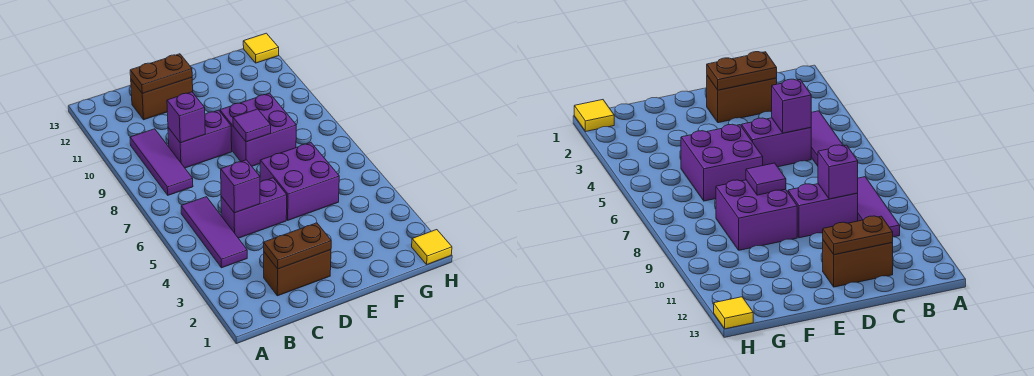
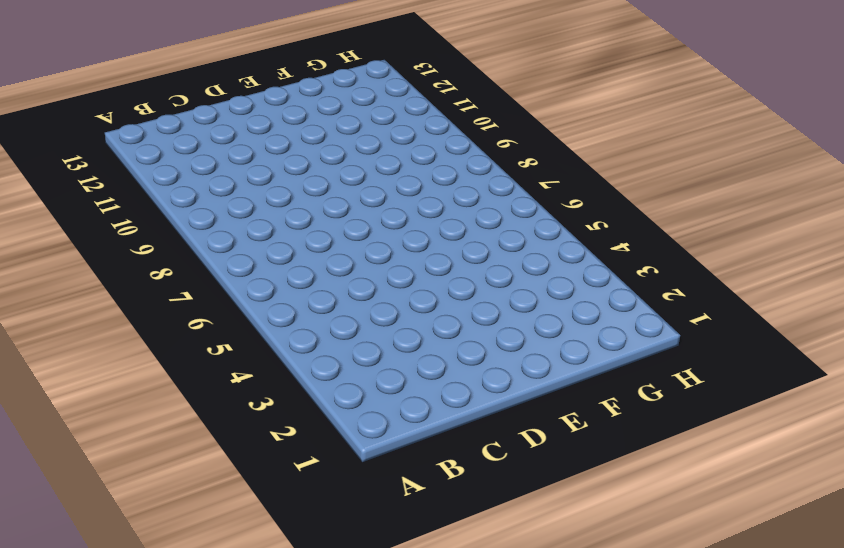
none -> purple 1x3 tile [181,197,247,268]
none -> purple 1x3 tile [130,129,193,195]
none -> brown 1x2 brick [264,250,331,296]

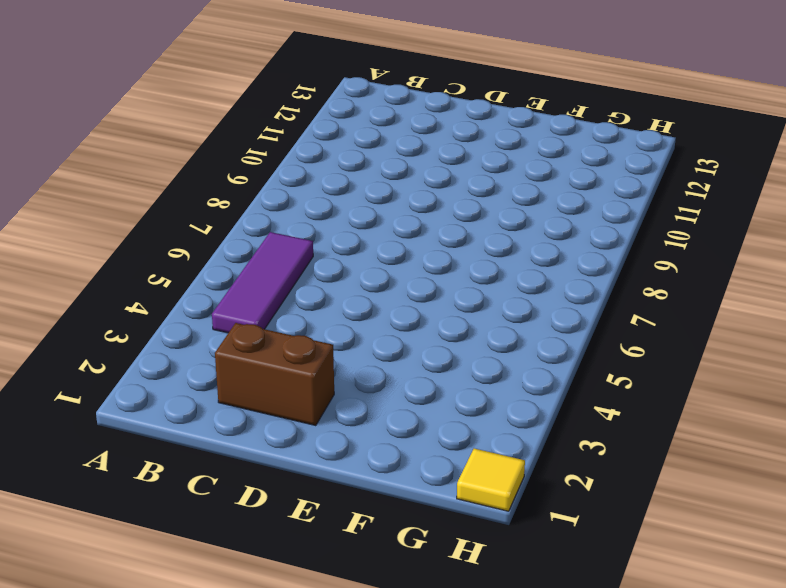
none -> purple 1x3 tile [130,129,193,195]
none -> purple 1x2 brick [221,178,287,238]
none -> purple 1x2 brick [168,110,232,168]

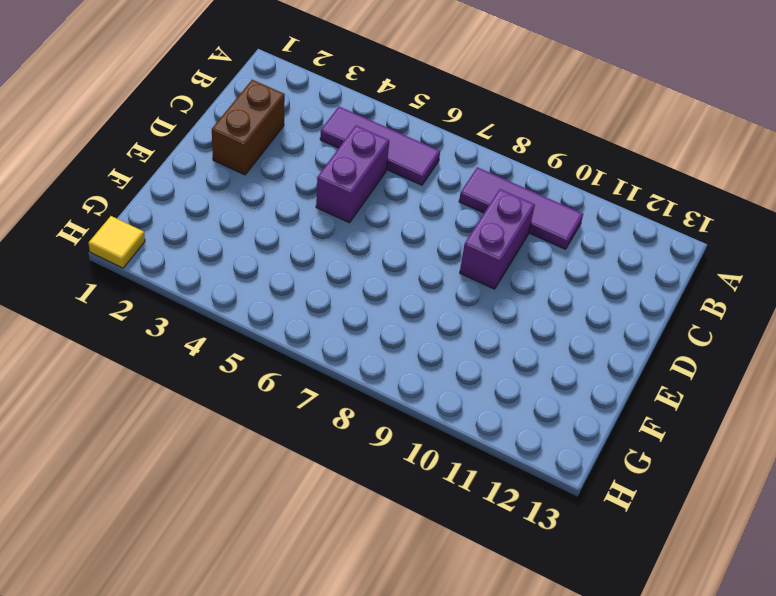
none -> brown 1x2 brick [131,78,193,120]
none -> purple 2x2 brick [260,143,339,220]
none -> purple 2x2 brick [220,93,296,166]

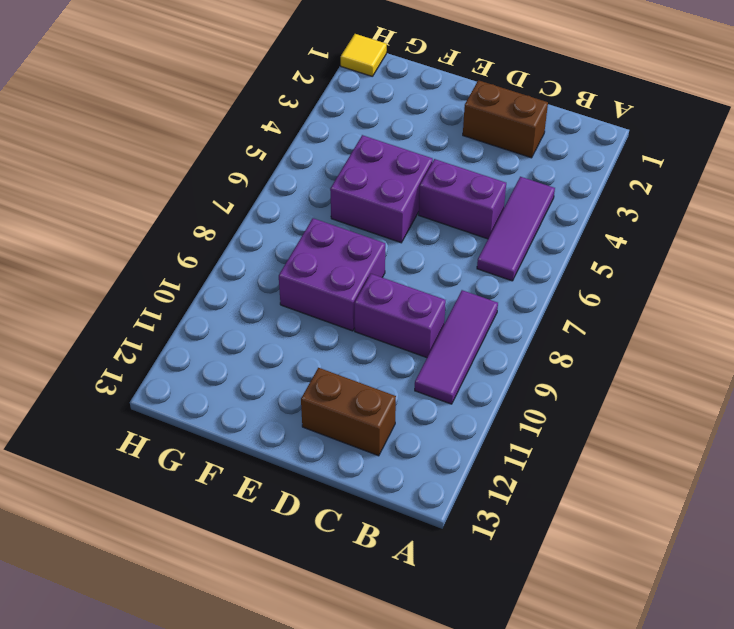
none -> yellow 1x1 tile [243,33,279,63]
none -> brown 1x2 plate [264,223,331,269]
none -> purple 1x1 brick [221,160,260,213]

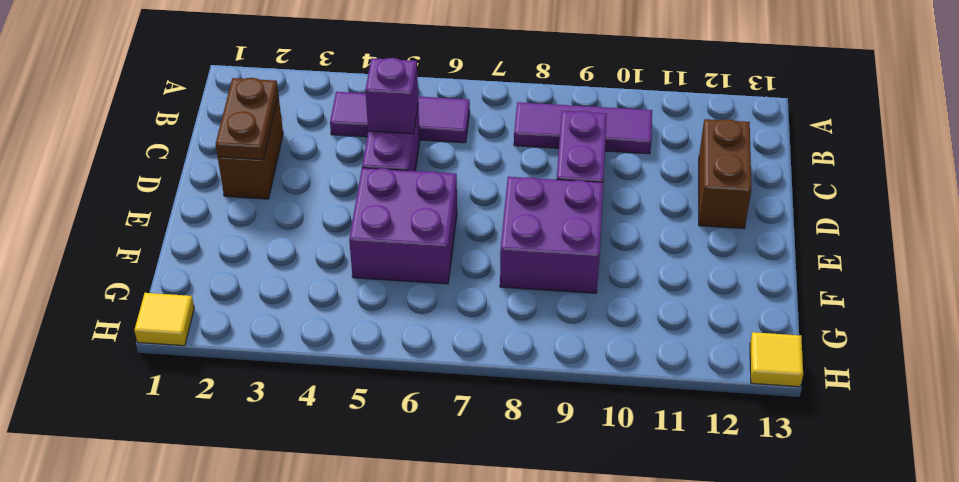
none -> purple 1x1 brick [167,92,205,143]
none -> brown 1x2 plate [130,54,192,93]
none -> purple 1x1 tile [233,109,271,142]

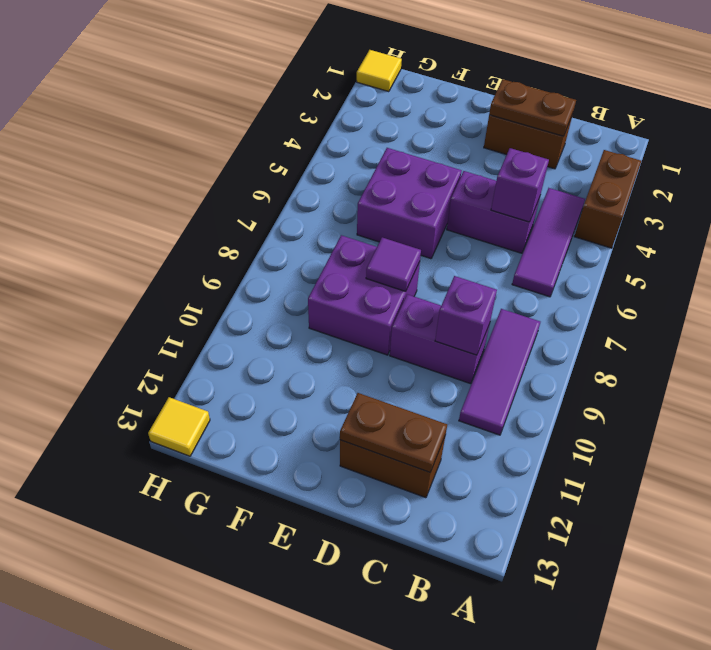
brown 1x2 brick [574,150,641,248] -> none

